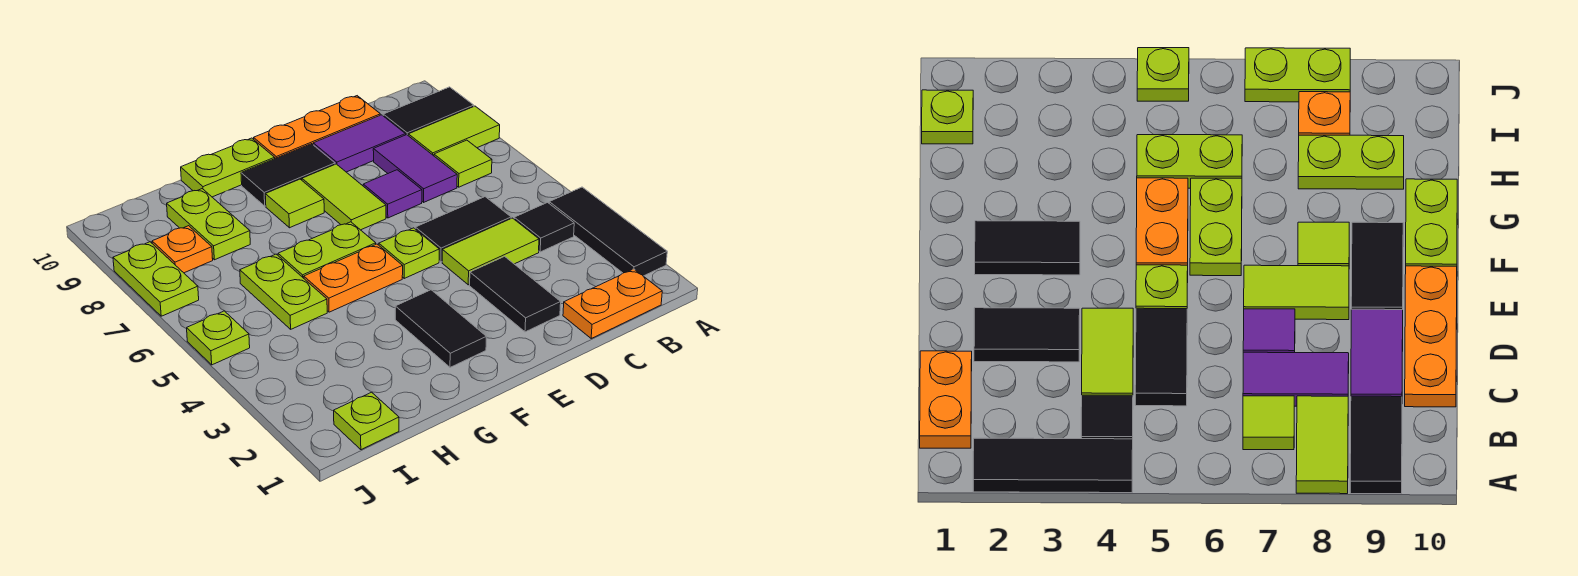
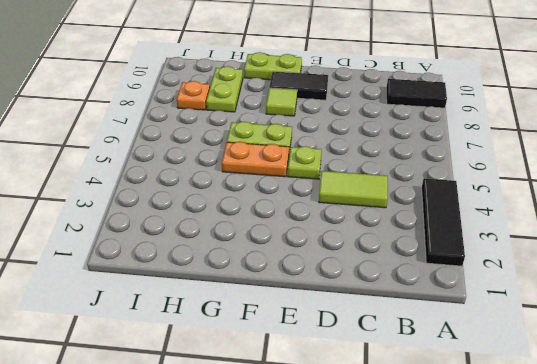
none -> lime 1x2 tile [408,106,500,156]
none -> orange 1x2 plate [563,269,662,338]
none -> black 1x1 tile [514,203,574,252]

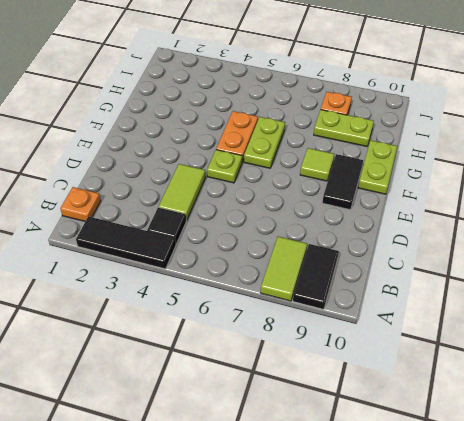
orange 1x1 plate [60,187,101,221] -> orange 1x2 plate [563,269,662,338]
none -> lime 1x1 tile [434,140,492,187]
none -> black 1x2 tile [415,197,511,262]
none -> purple 1x2 tile [373,135,457,202]

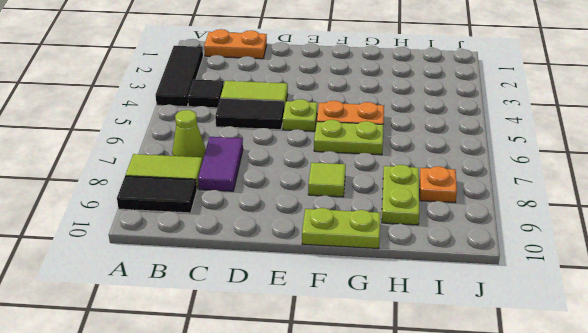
lime 1x1 cone [172,110,206,162] -> lime 1x1 tile [434,140,492,187]
none -> purple 1x2 tile [313,115,406,172]
none -> orange 1x3 plate [254,96,380,158]
none -> black 1x2 tile [470,256,561,332]

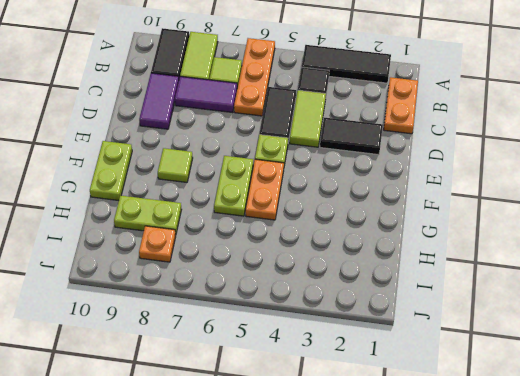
orange 1x3 plate [234,38,275,116] -> orange 1x3 plate moved to [254,96,380,158]
none -> purple 1x1 tile [363,170,422,218]
none -> lime 1x2 tile [302,164,386,230]
none -> black 1x2 tile [241,144,335,206]

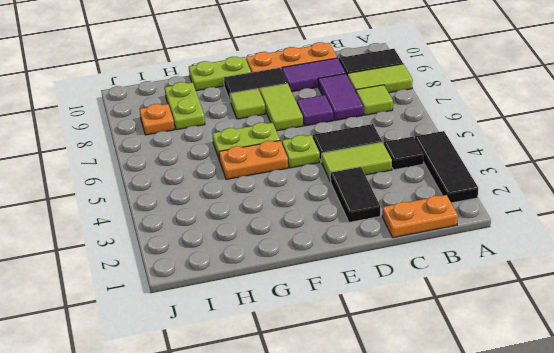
none -> black 1x2 tile [395,290,486,367]
none -> lime 1x2 plate [240,254,327,329]
none -> lime 1x1 plate [334,392,399,450]

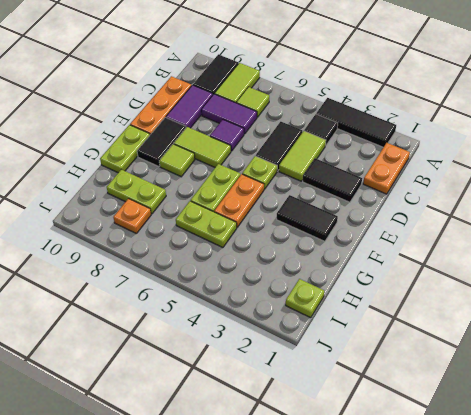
none -> lime 1x1 plate [187,311,250,365]
none -> lime 1x2 plate [113,242,199,316]

